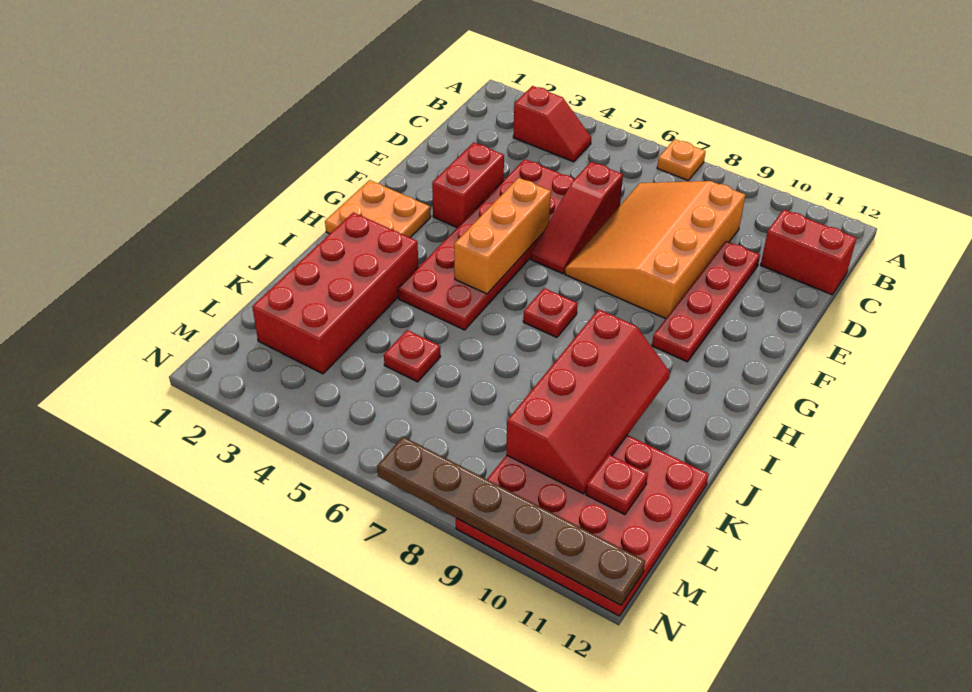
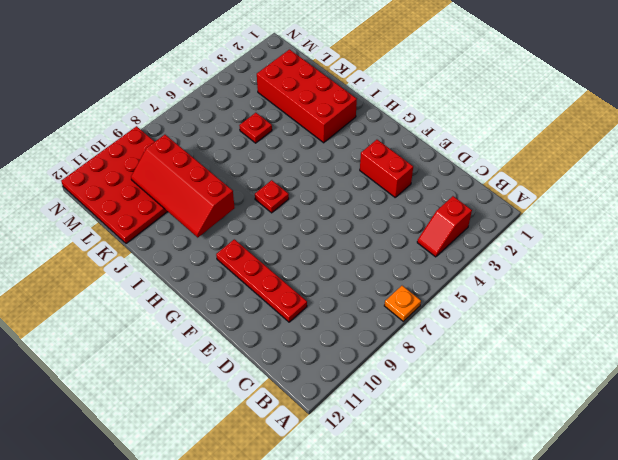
none -> orange 3x4 slope [565,181,745,319]
none -> red 1x2 brick [761,210,856,295]
none -> red 2x6 plate [398,159,574,330]

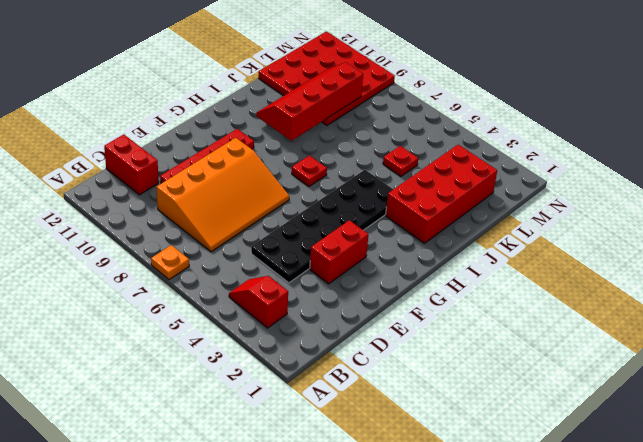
black 2x6 plate [251,170,393,283] -> red 2x6 plate [398,159,574,330]
none -> red 1x3 slope [531,162,623,274]
none -> orange 2x2 plate [325,180,431,238]
none -> orange 1x3 brick [454,178,551,294]

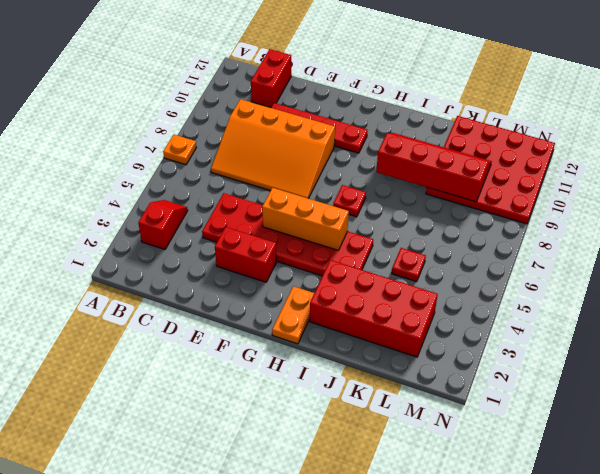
orange 1x2 plate [272,286,314,344] -> orange 2x2 plate [325,180,431,238]
none -> red 1x3 slope [531,162,623,274]
none -> red 1x1 plate [586,455,648,515]
none -> brown 1x6 plate [377,437,645,605]

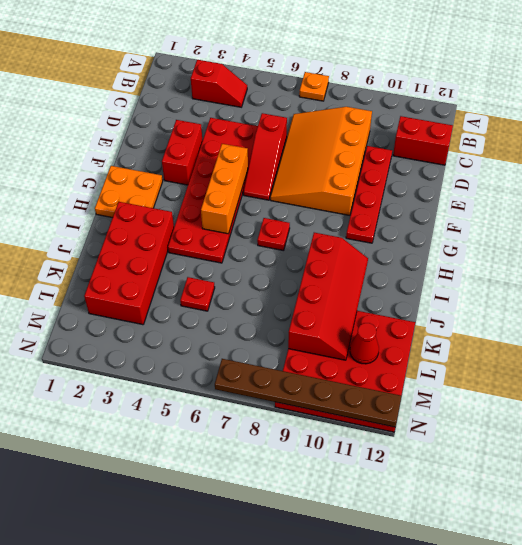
red 1x1 cone [350,323,379,364] -> red 1x1 plate [586,455,648,515]

